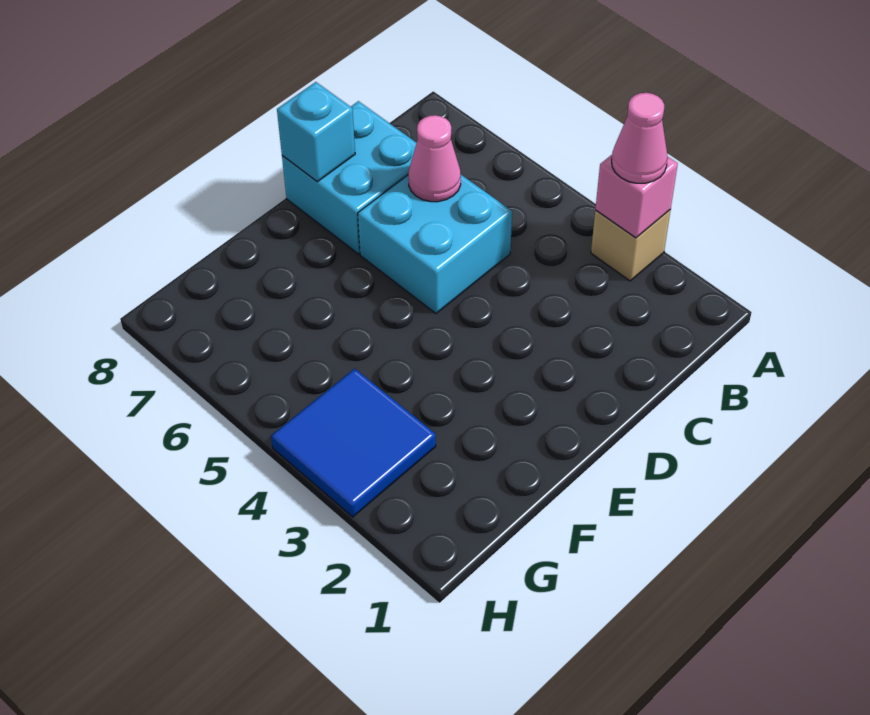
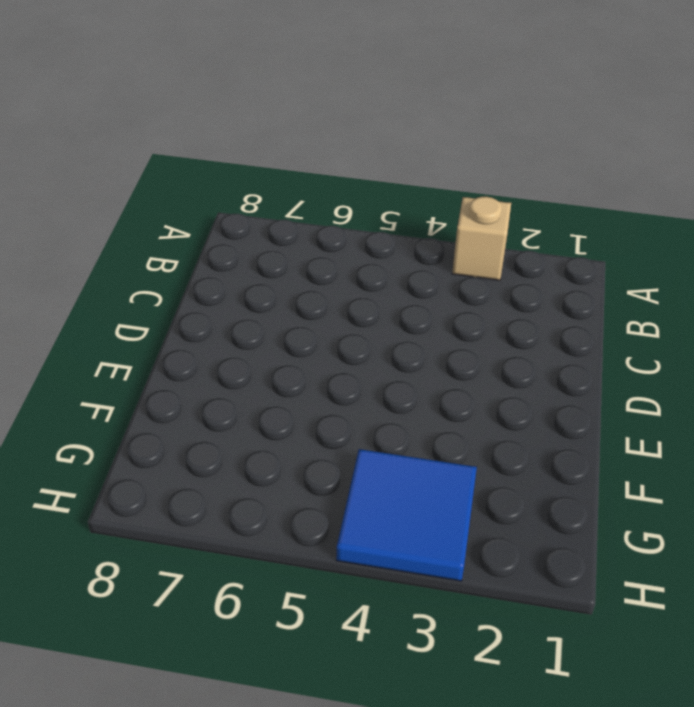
none -> cyan 2x2 brick [358,175,512,313]
none -> cyan 2x2 brick [282,101,417,254]

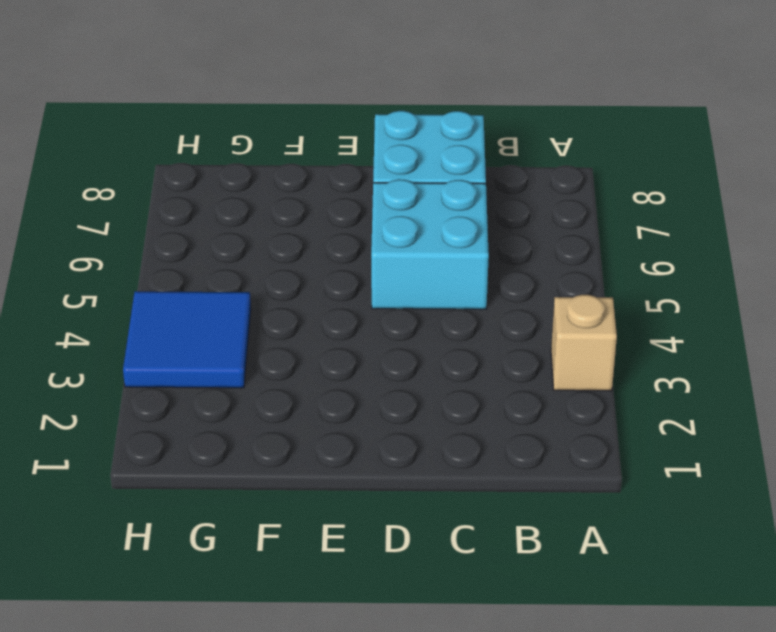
none -> pink 1x1 brick [595,155,678,238]
none -> pink 1x1 cone [408,115,461,202]

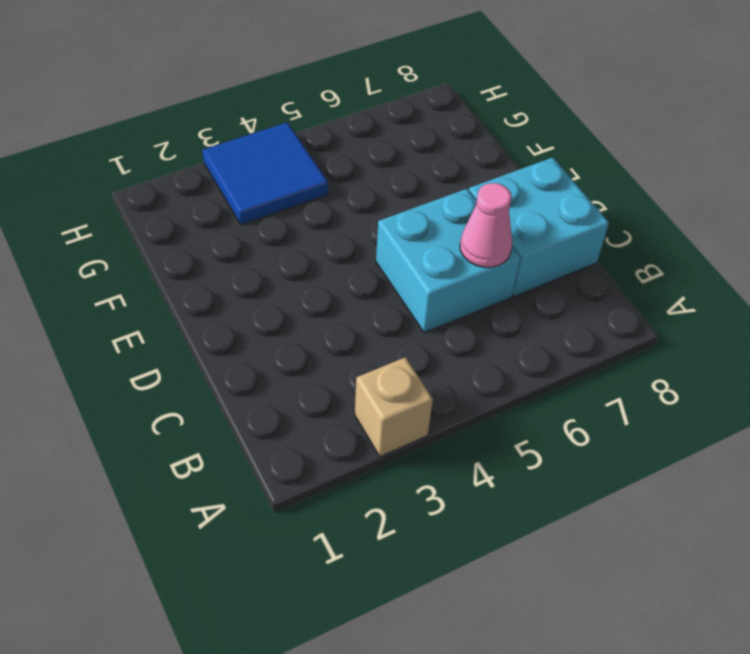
none -> pink 1x1 brick [595,155,678,238]
none -> cyan 1x1 brick [277,82,355,182]

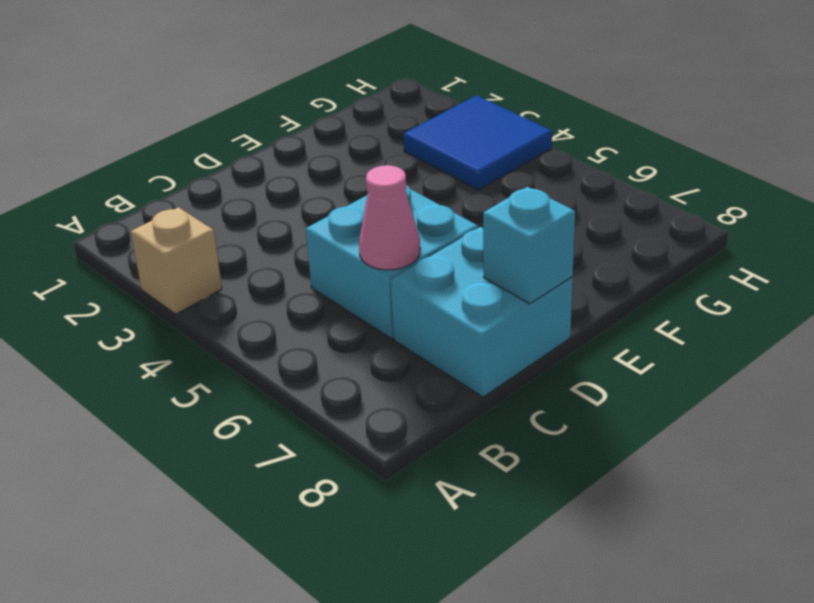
none -> pink 1x1 brick [595,155,678,238]
none -> pink 1x1 cone [612,93,668,183]

